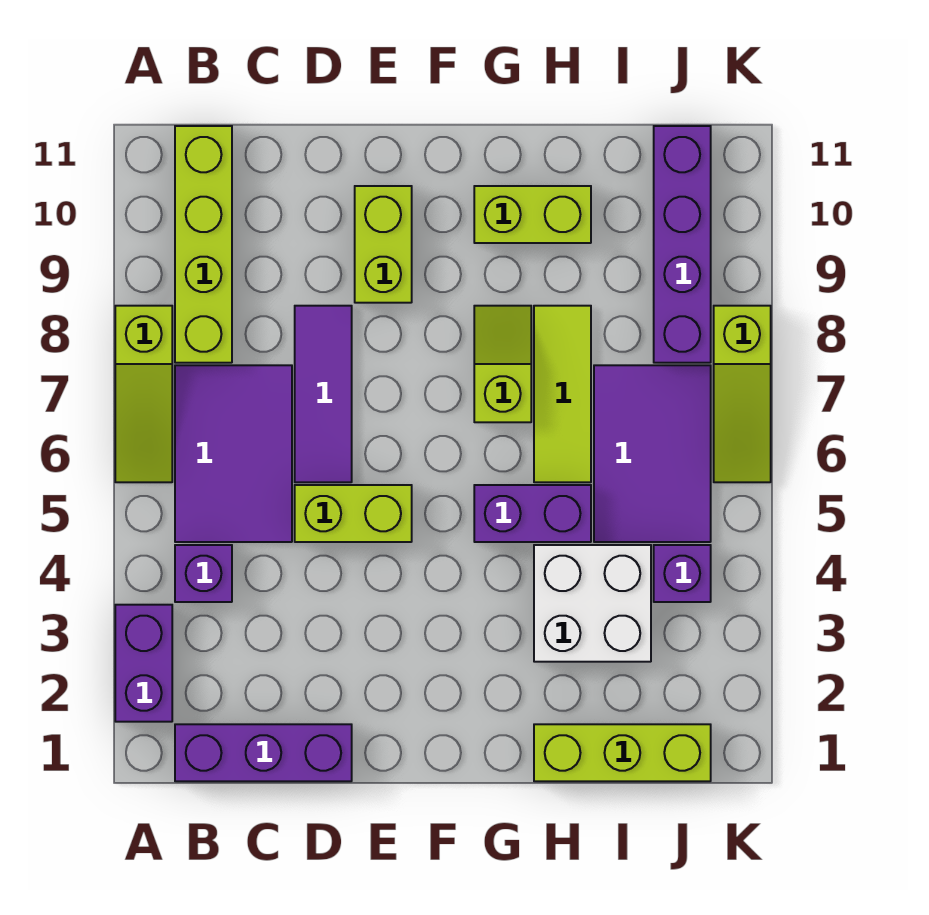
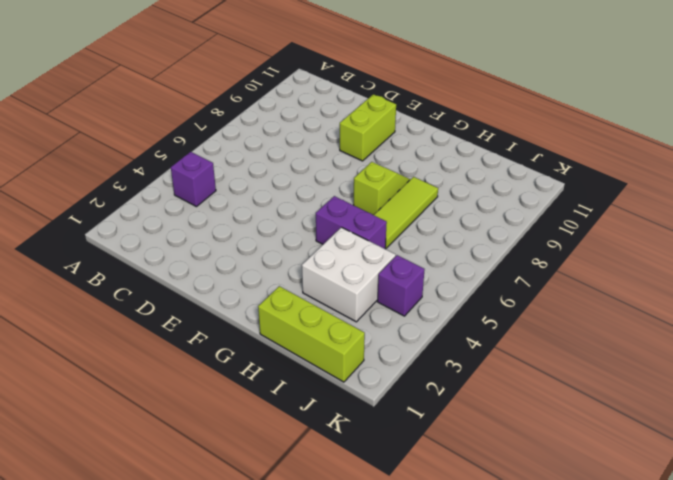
none -> purple 1x2 brick [115,605,172,722]
none -> lime 1x3 slope [115,306,172,482]
none -> purple 1x3 brick [175,724,352,781]

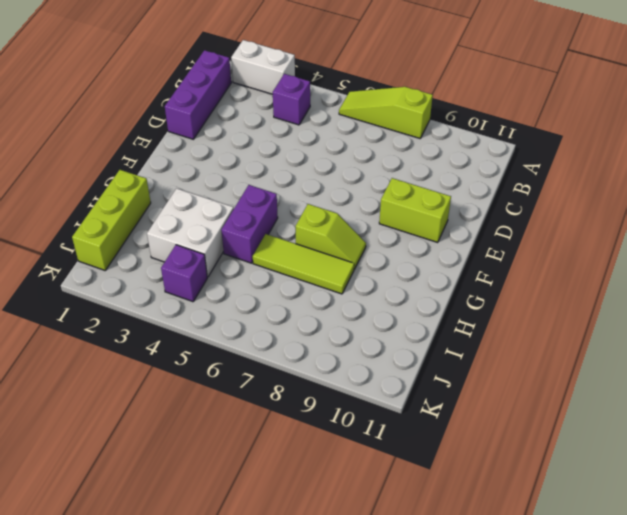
white 1x2 brick [231,40,295,94] -> purple 1x2 brick [115,605,172,722]
none -> purple 2x3 tile [175,365,292,542]
none -> lime 1x4 brick [175,126,232,363]
none -> lime 1x2 brick [295,485,412,542]

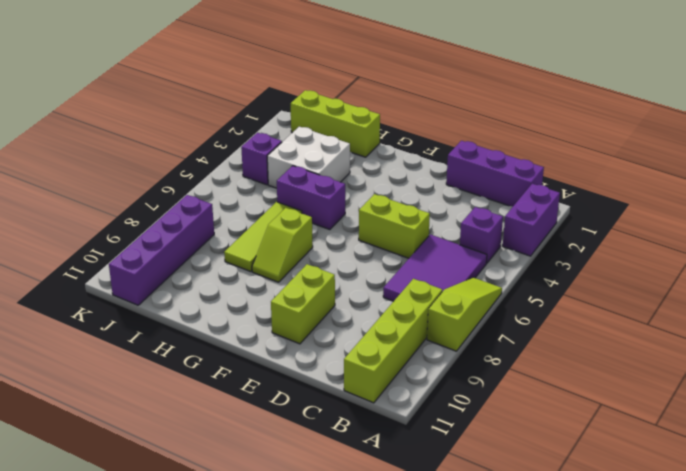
none -> purple 1x3 tile [295,306,352,482]
none -> lime 1x2 brick [474,186,591,243]
none -> purple 2x3 tile [594,365,711,542]

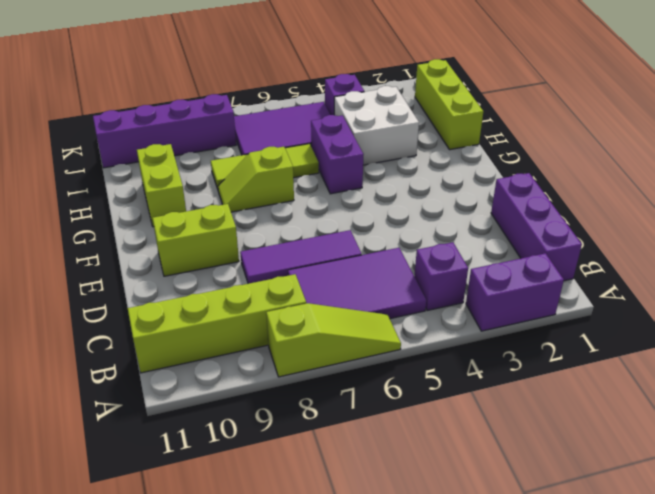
none -> lime 1x2 brick [295,485,412,542]
none -> lime 1x3 slope [714,306,771,482]

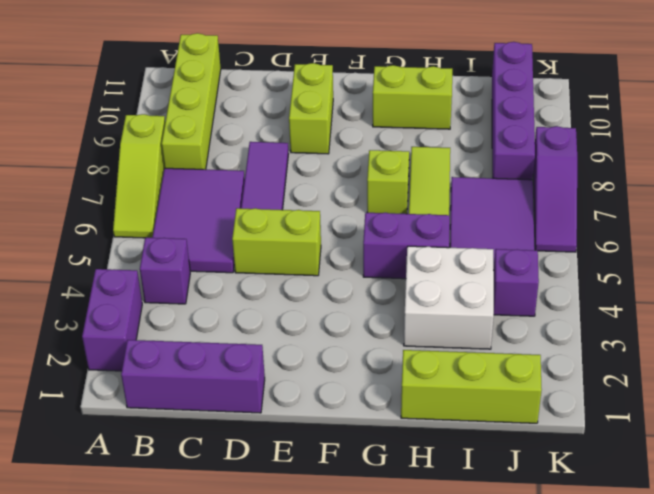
purple 1x3 slope [533,126,577,252] -> lime 1x3 slope [714,306,771,482]

